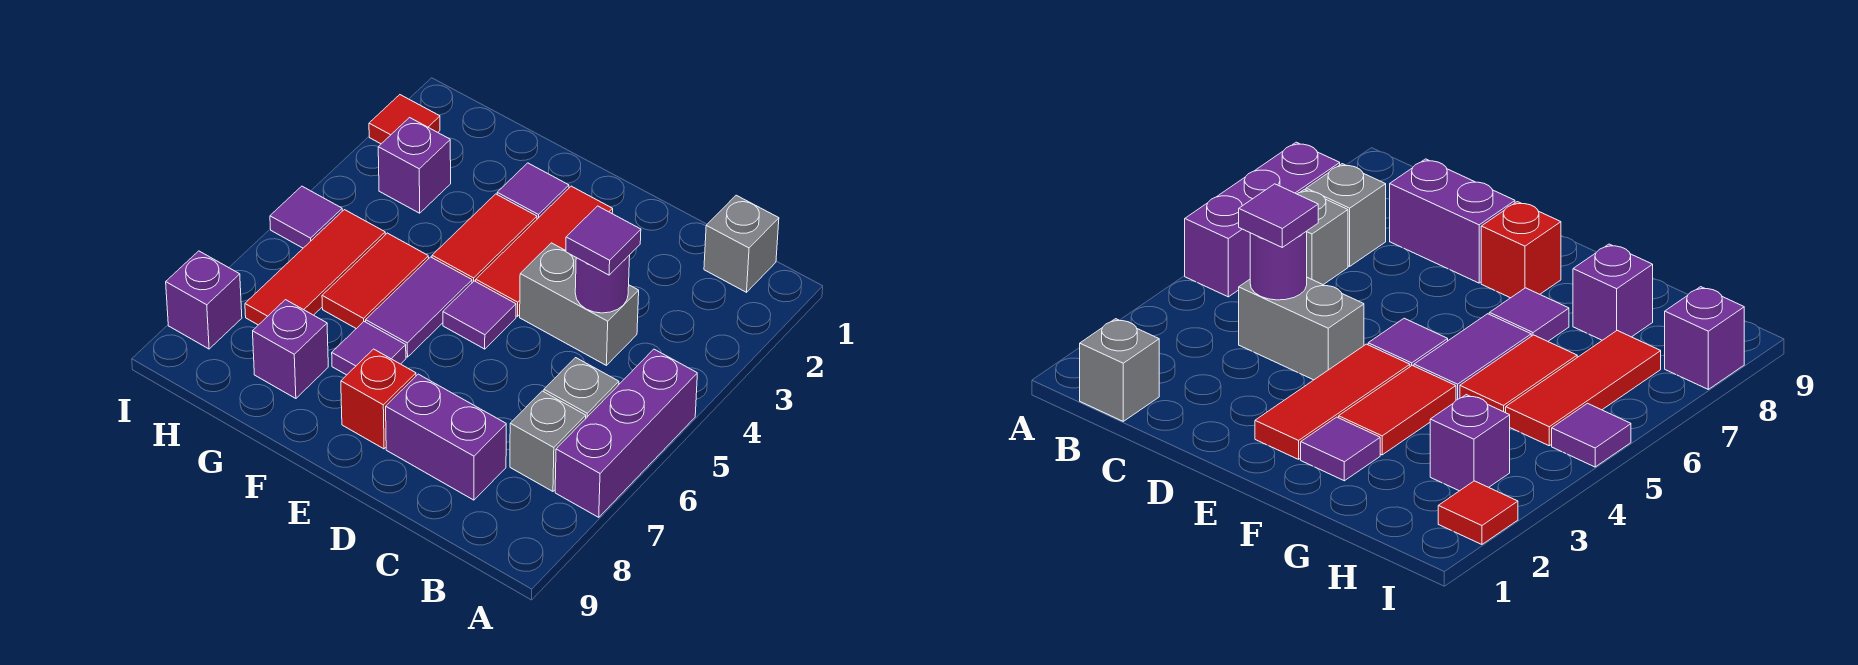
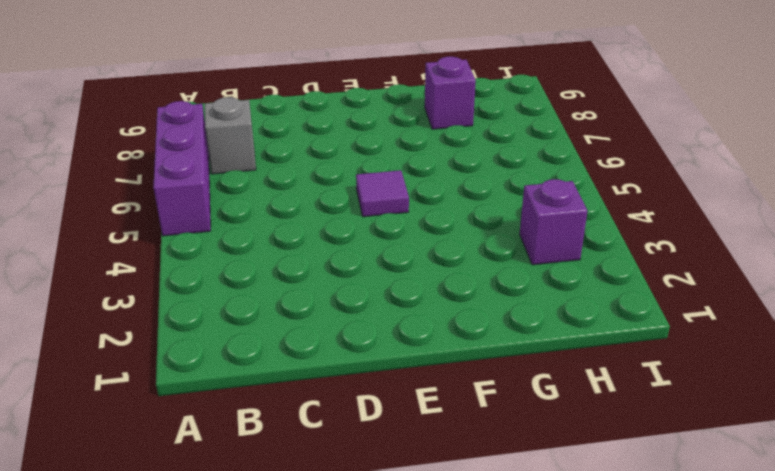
none -> grey 1x1 brick [704,195,779,292]
none -> grey 1x1 brick [544,358,619,418]
none -> grey 1x2 brick [520,243,639,365]

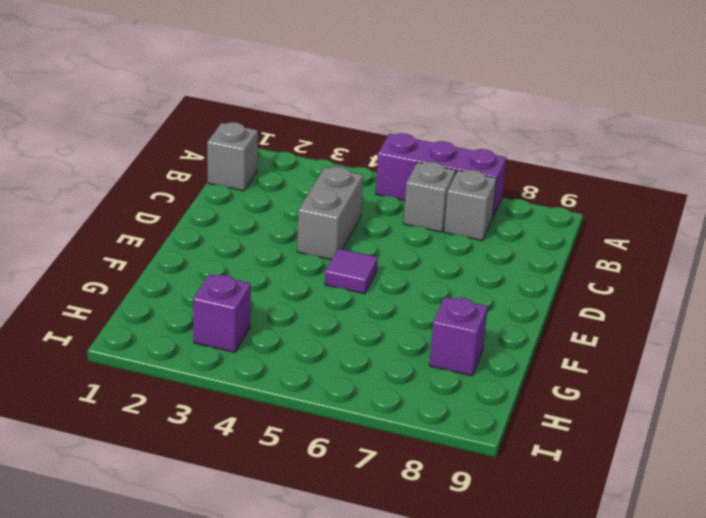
none -> purple 1x2 brick [386,374,506,500]
none -> red 1x3 tile [476,186,613,316]
none -> red 1x1 brick [341,349,416,449]

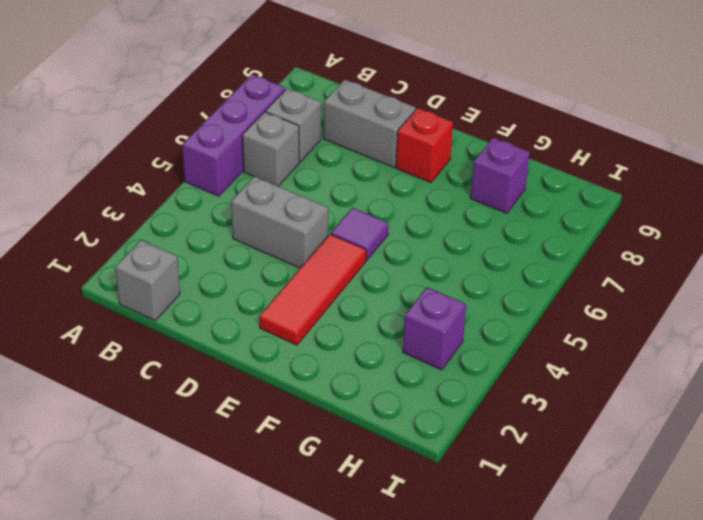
grey 1x2 brick [324,79,416,167] -> purple 1x2 brick [386,374,506,500]
none -> purple 1x1 tile [497,163,569,219]
none -> red 1x2 tile [432,194,537,283]
none -> purple 1x2 tile [366,257,472,357]

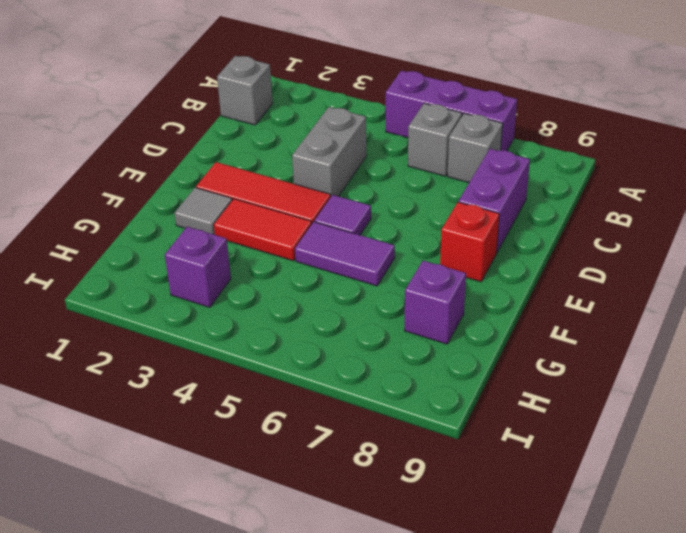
grey 1x1 tile [175,188,232,235] -> purple 1x1 tile [497,163,569,219]
none -> purple 1x1 tile [332,322,406,375]
none -> red 1x2 tile [322,233,429,329]
none -> red 1x3 tile [245,210,385,325]

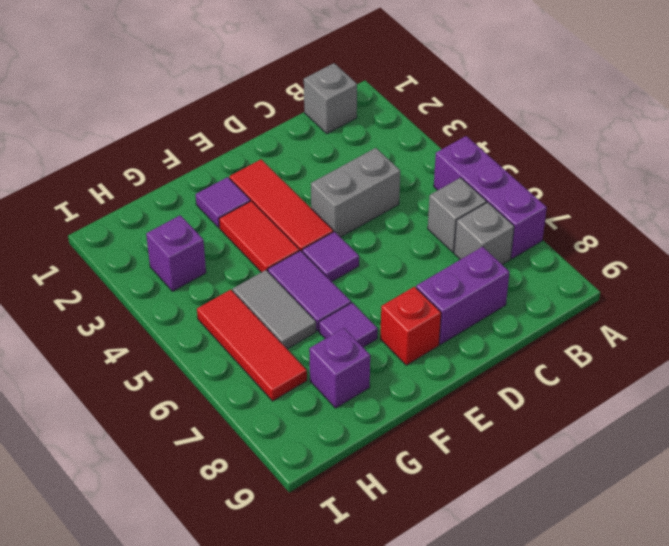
grey 1x2 tile [233,270,316,349] -> red 1x2 tile [322,233,429,329]
none -> red 1x1 tile [369,95,440,144]
none -> purple 1x1 tile [270,186,342,248]
none -> purple 1x1 brick [166,251,242,349]

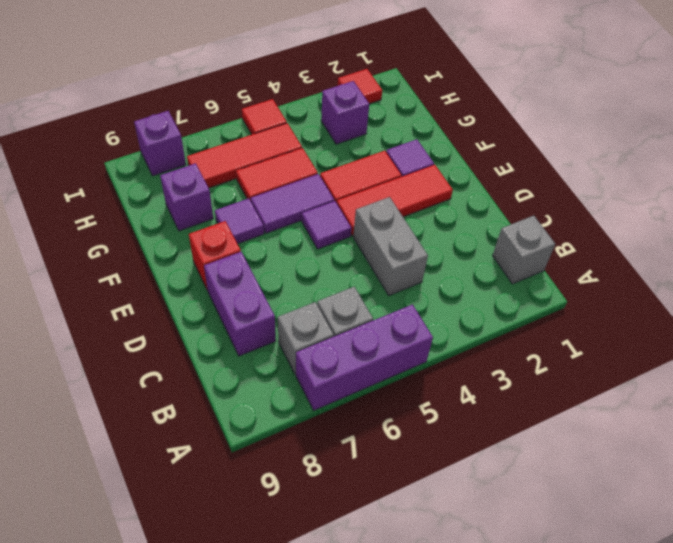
red 1x1 tile [242,99,287,135] -> purple 1x1 tile [270,186,342,248]
none -> purple 1x1 round brick [575,255,630,313]
none -> purple 1x1 tile [566,206,641,275]

